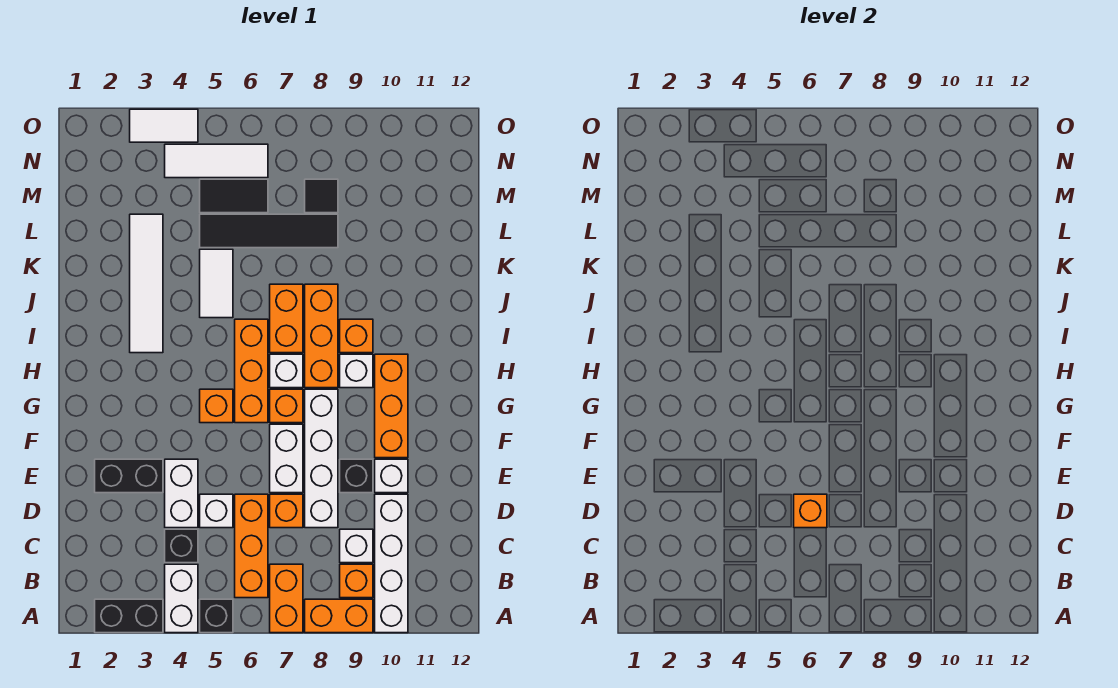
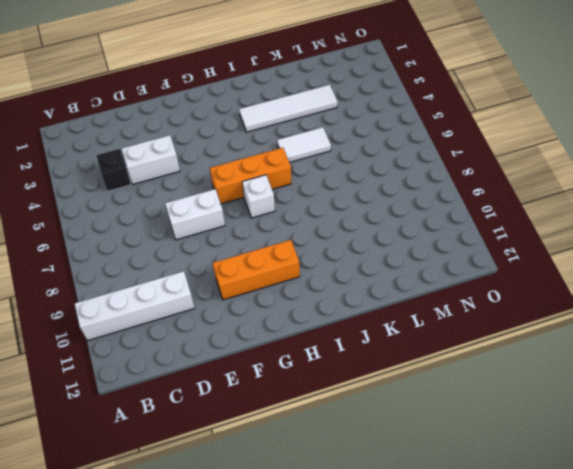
none -> black 1x2 brick [95,599,163,633]
none -> white 1x2 brick [165,564,198,633]
none -> black 1x1 brick [200,599,233,633]
none -> orange 1x2 brick [270,564,303,633]

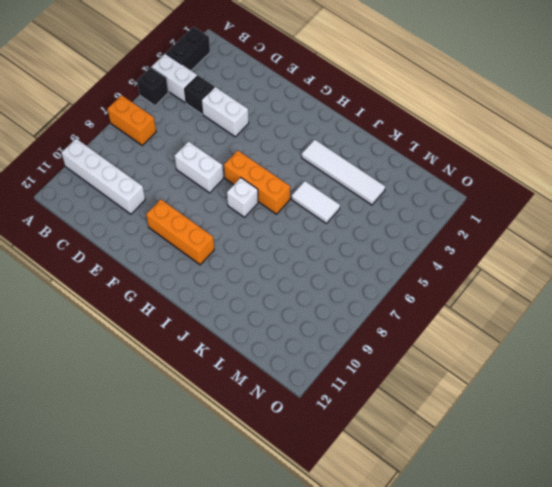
none -> orange 1x2 brick [305,599,373,633]
none -> orange 1x3 brick [235,494,268,598]
none -> orange 1x1 brick [340,564,373,598]
none -> white 1x1 brick [340,529,373,563]

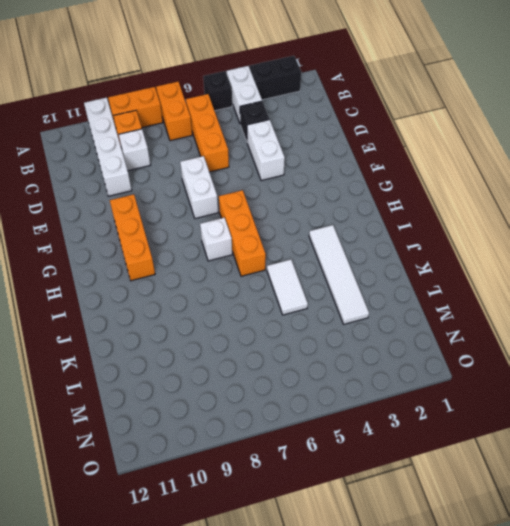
none -> white 1x1 brick [200,494,233,528]
none -> orange 1x1 brick [270,494,303,528]
none -> white 1x4 brick [305,389,338,528]
none -> black 1x2 brick [95,459,163,493]

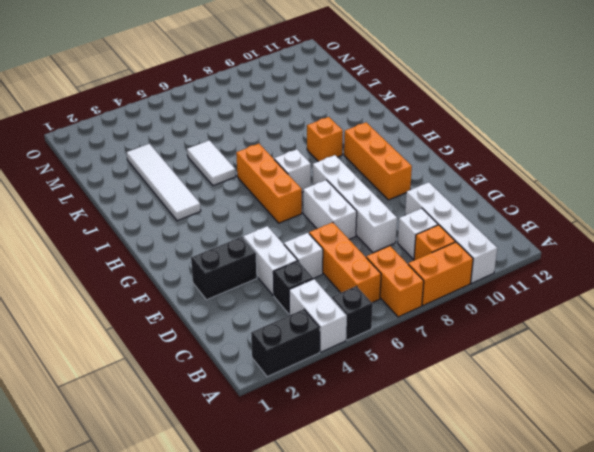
none -> orange 1x1 brick [270,494,303,528]
none -> black 1x1 brick [340,459,373,493]
none -> white 1x1 brick [375,459,408,493]
none -> orange 1x1 brick [200,389,233,423]

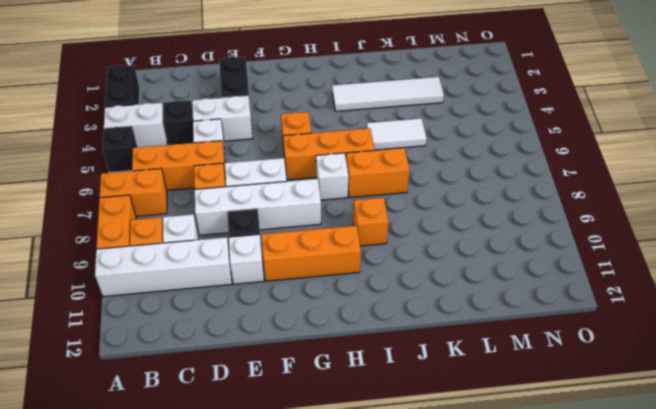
none -> orange 1x1 brick [270,389,303,423]
none -> orange 1x3 brick [305,284,338,388]
none -> white 1x1 brick [340,354,373,388]
none -> black 1x4 tile [200,214,338,248]

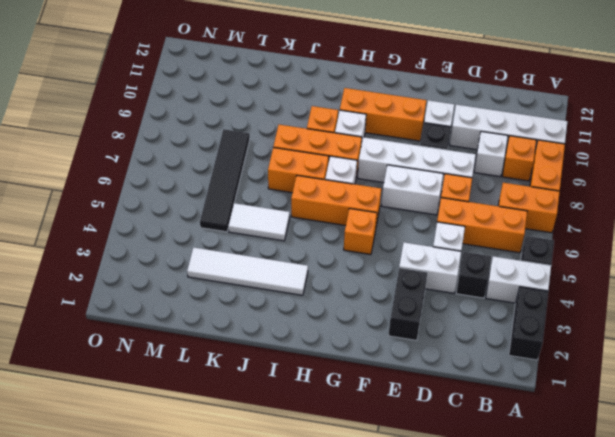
none -> orange 1x1 brick [270,389,303,423]
none -> black 1x2 tile [200,179,268,213]
none -> black 1x1 tile [305,179,338,213]
none -> white 1x3 tile [165,144,268,178]

